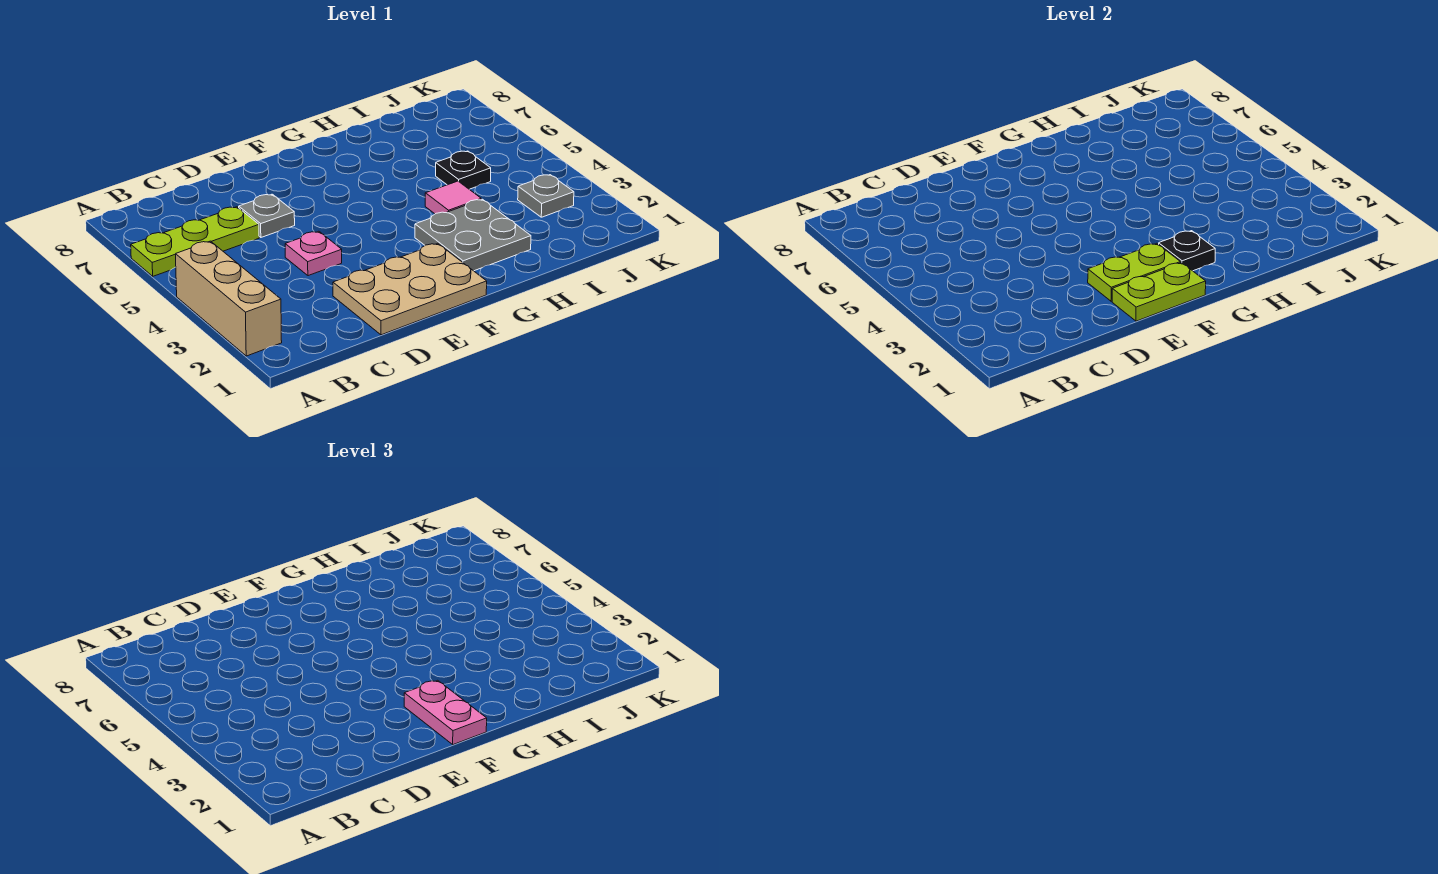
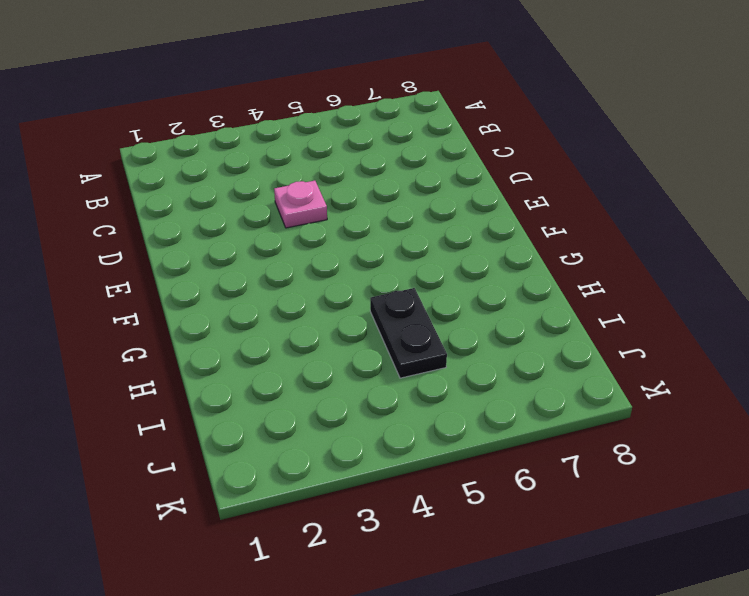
black 1x2 plate [370,288,447,378] -> black 1x1 plate [436,151,491,189]
none -> tan 1x3 brick [176,241,282,356]
none -> lime 1x3 plate [131,207,259,276]
none -> tan 2x3 plate [333,243,487,335]

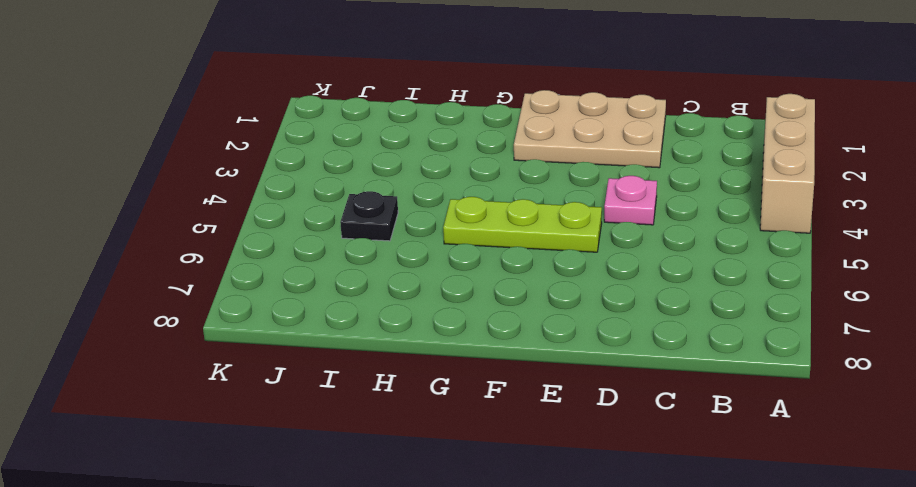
lime 1x3 plate [443,197,602,252] -> lime 1x3 plate moved to [131,207,259,276]
none -> grey 1x1 plate [239,194,295,237]
none -> grey 2x2 plate [415,199,531,271]
none -> pink 1x1 tile [425,181,481,214]

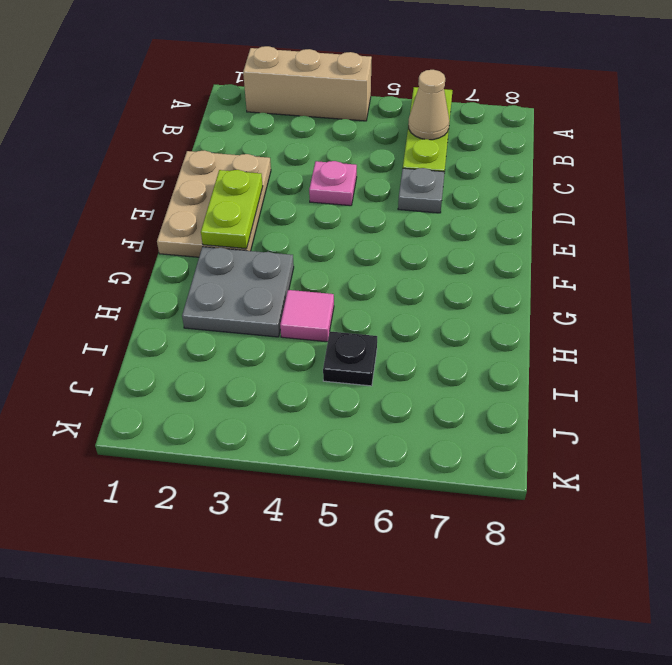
tan 1x1 cone [408,70,449,140] -> none
none -> grey 1x1 plate [518,175,574,217]
none -> lime 1x2 plate [1112,263,1206,321]
none -> black 1x1 plate [1159,231,1215,271]

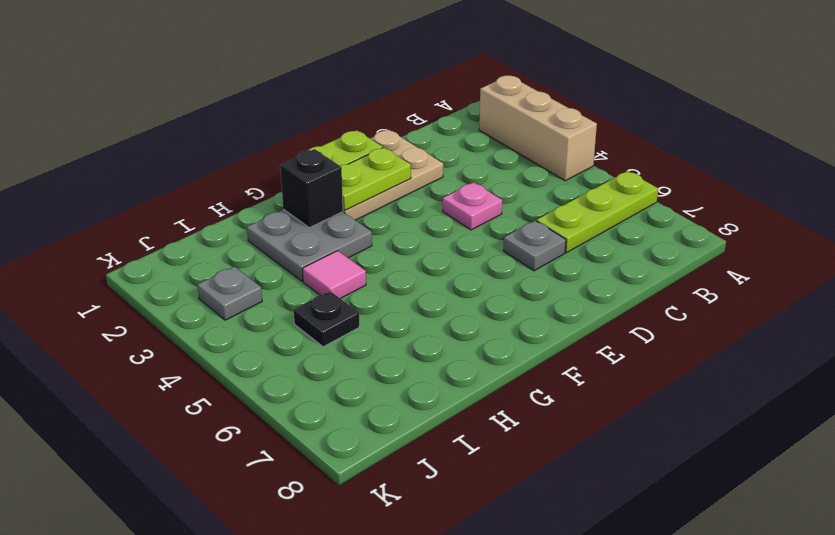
black 1x1 brick [280,149,343,228] -> black 1x1 plate [1159,231,1215,271]
none -> pink 1x2 plate [404,680,487,745]

